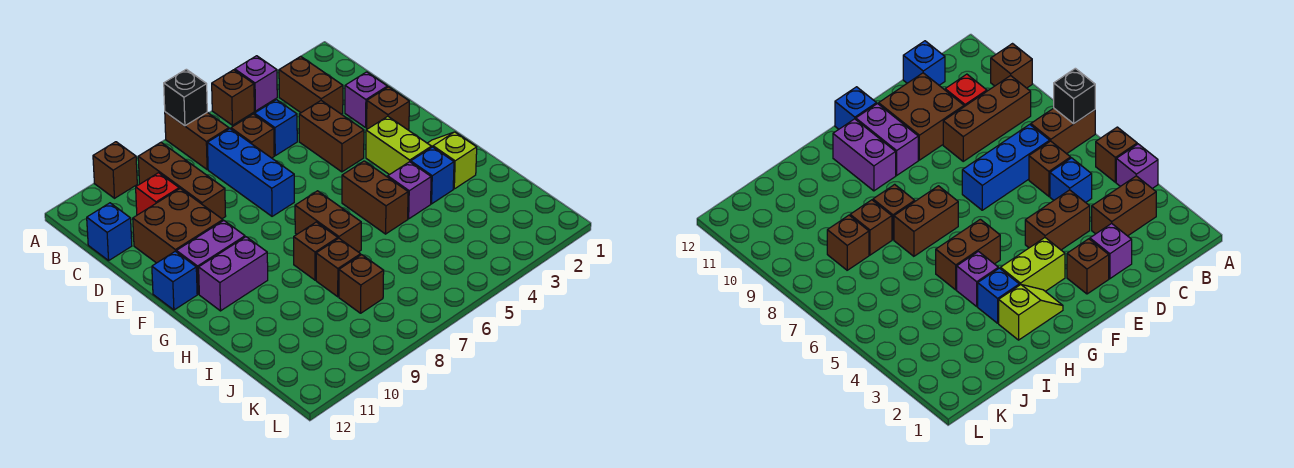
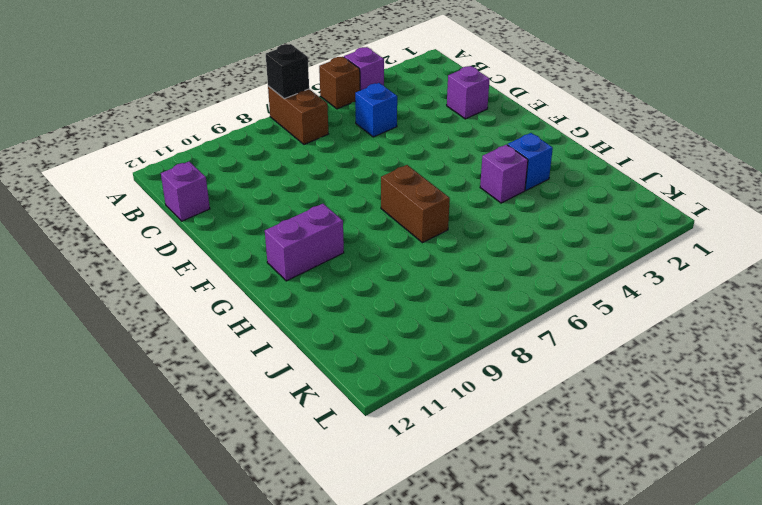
purple 1x1 brick [161,162,210,221] -> blue 1x1 brick [87,203,132,261]
none -> brown 1x1 brick [93,142,137,198]
none -> brown 1x2 brick [279,56,343,114]
none -> brown 1x3 brick [138,142,226,219]

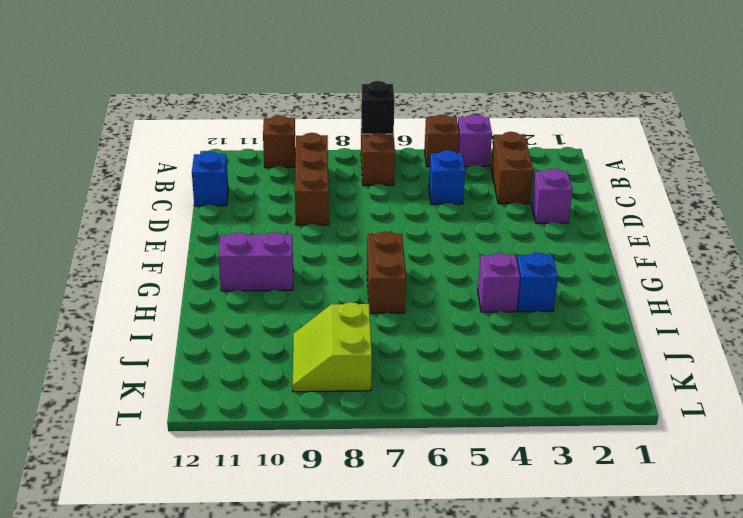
lime 2x2 slope [293,302,372,392] -> brown 1x1 brick [339,255,384,313]
none -> brown 1x1 brick [231,114,274,158]
none -> blue 1x3 brick [207,129,294,216]
none -> red 1x1 brick [136,173,179,215]

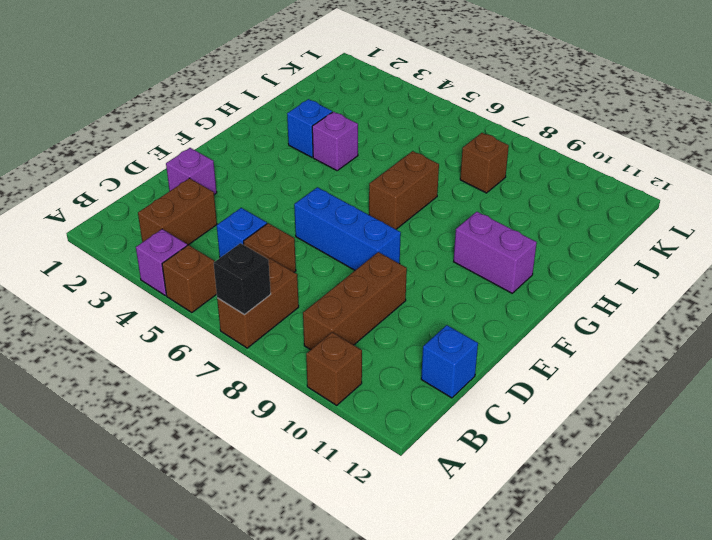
blue 1x3 brick [294,187,401,270] -> blue 1x3 brick turned to [207,129,294,216]
none -> red 1x1 brick [136,173,179,215]
none -> brown 1x2 brick [299,101,364,172]
none -> brown 2x2 brick [133,189,223,263]

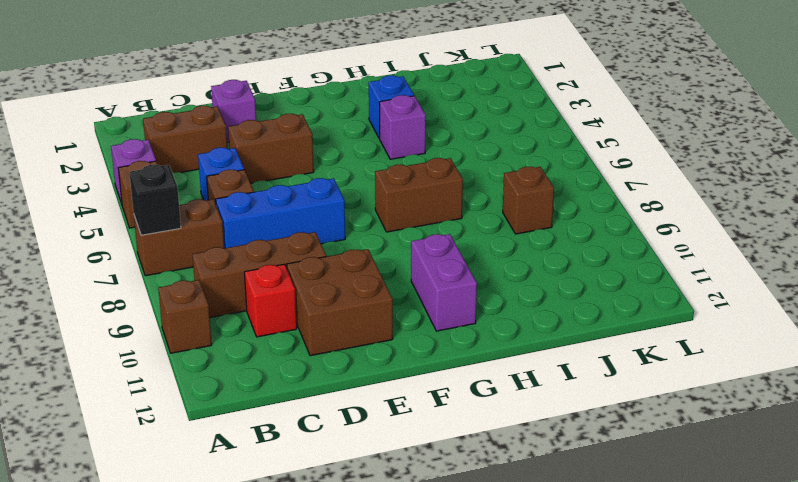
none -> blue 1x1 brick [87,203,132,261]
none -> brown 1x1 brick [367,87,409,130]
none -> lime 1x2 brick [366,116,431,175]

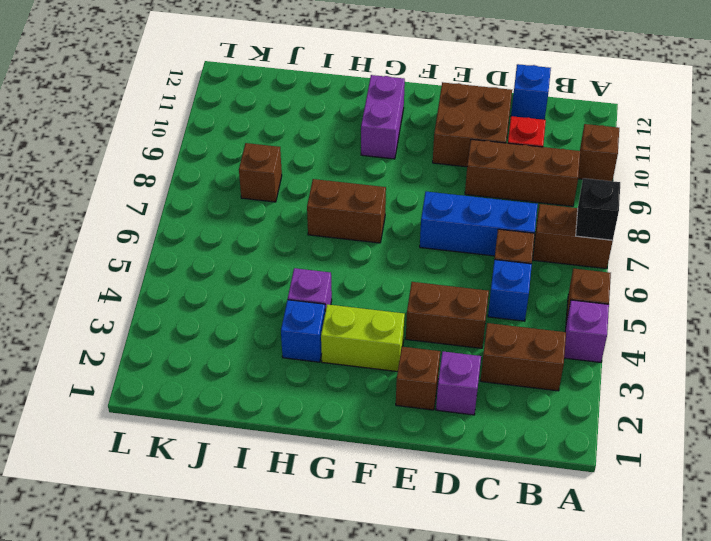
none -> purple 1x2 brick [176,221,245,294]
none -> blue 1x1 brick [152,251,197,310]
none -> lime 1x2 slope [428,132,477,189]

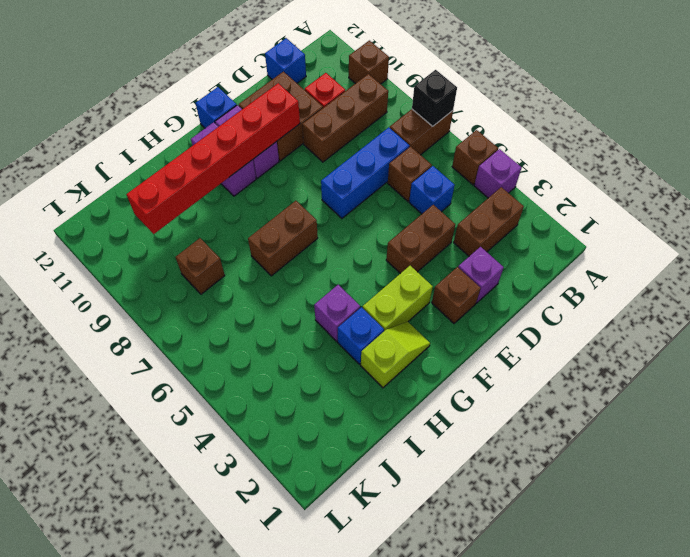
red 1x6 brick [126,83,300,234] -> none
none -> brown 1x2 brick [342,161,408,234]
none -> brown 1x1 brick [294,222,338,280]
none -> brown 1x1 brick [316,238,361,297]

